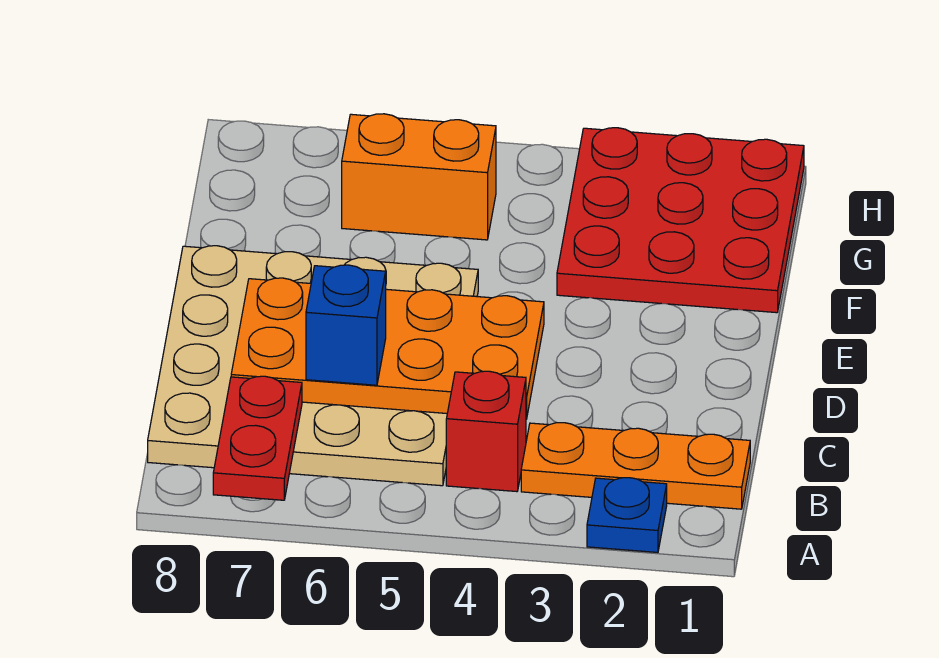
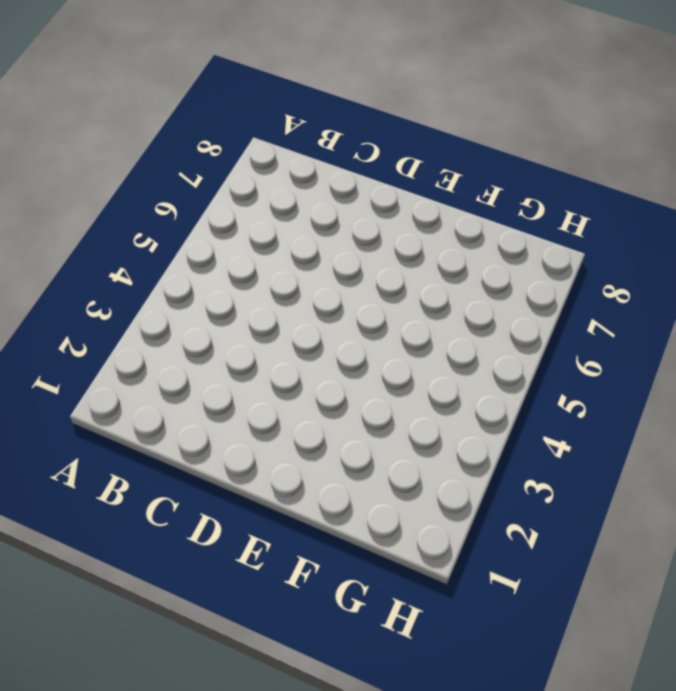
none -> blue 1x1 plate [587,478,667,552]
none -> orange 1x3 plate [521,423,750,509]

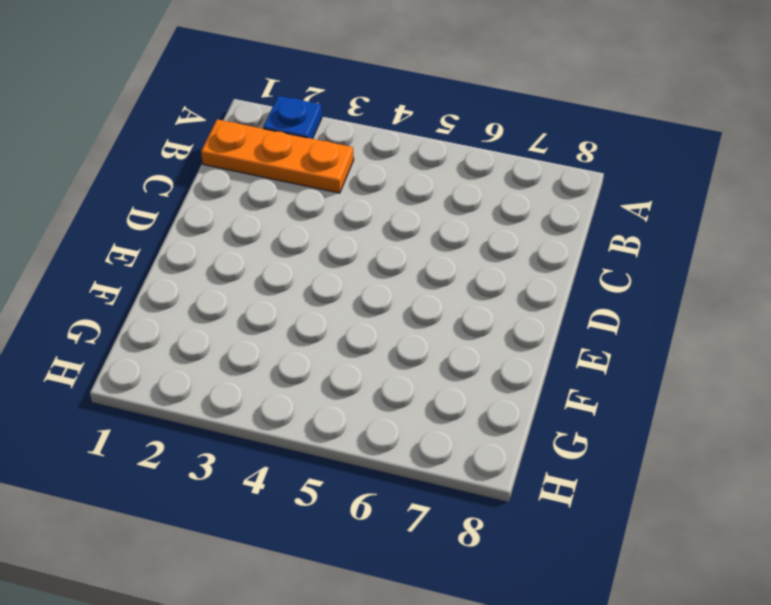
none -> red 1x1 brick [446,371,526,492]
none -> tan 4x4 plate [148,246,478,486]

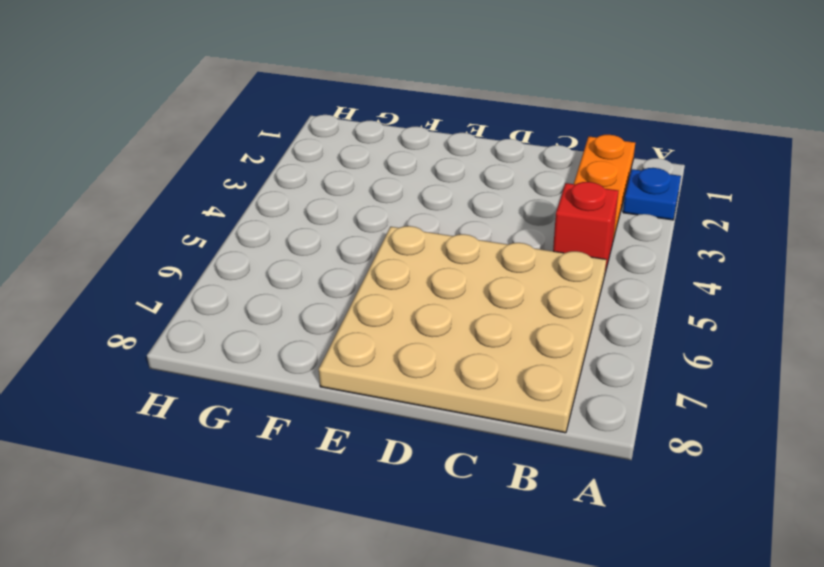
none -> red 3x3 plate [557,128,804,313]
none -> orange 1x2 brick [342,114,496,240]

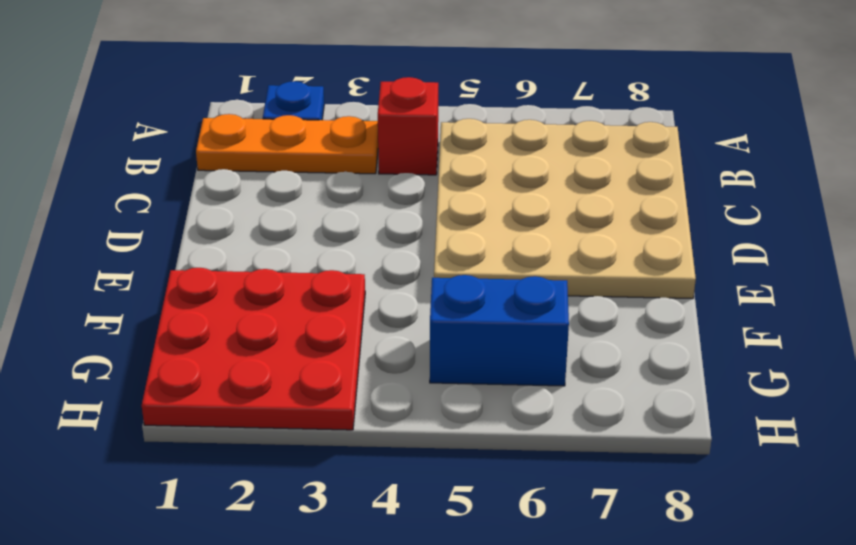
blue 1x2 brick [430,275,569,386] -> orange 1x2 brick [342,114,496,240]
none -> red 1x2 plate [213,376,302,500]
none -> orange 2x4 plate [231,278,544,419]

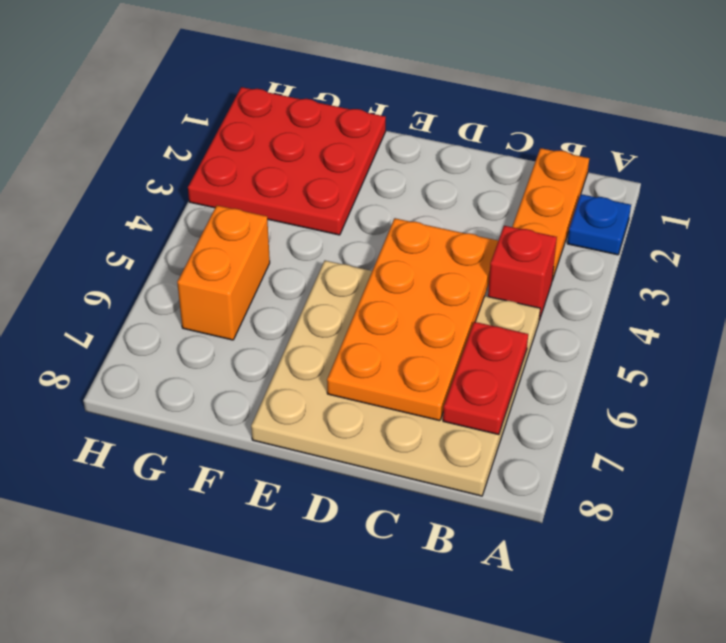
red 1x2 plate [443,322,528,435] -> red 1x2 plate turned to [213,376,302,500]
none -> blue 1x1 brick [306,265,386,385]

